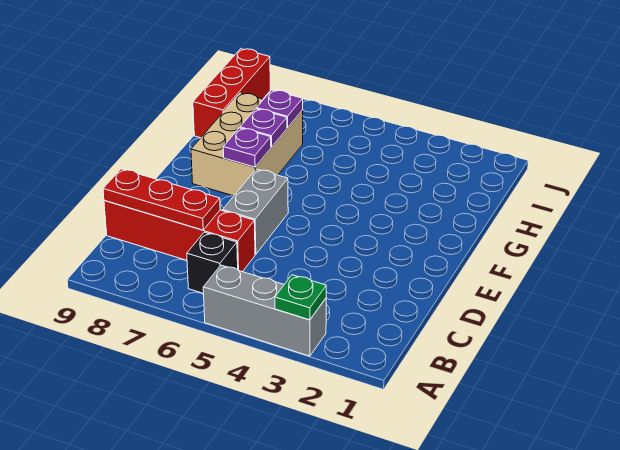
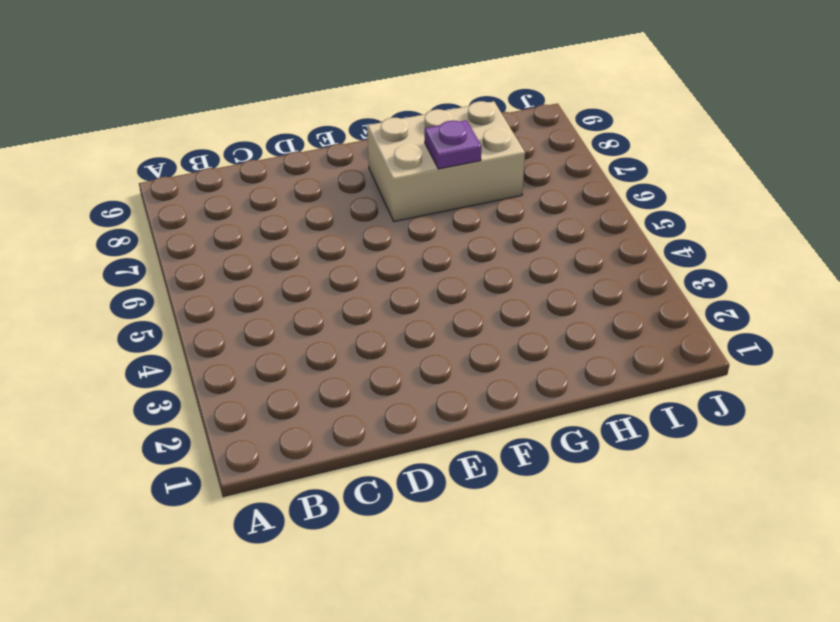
none -> grey 1x3 brick [203,265,326,356]
none -> black 1x1 brick [187,232,238,294]

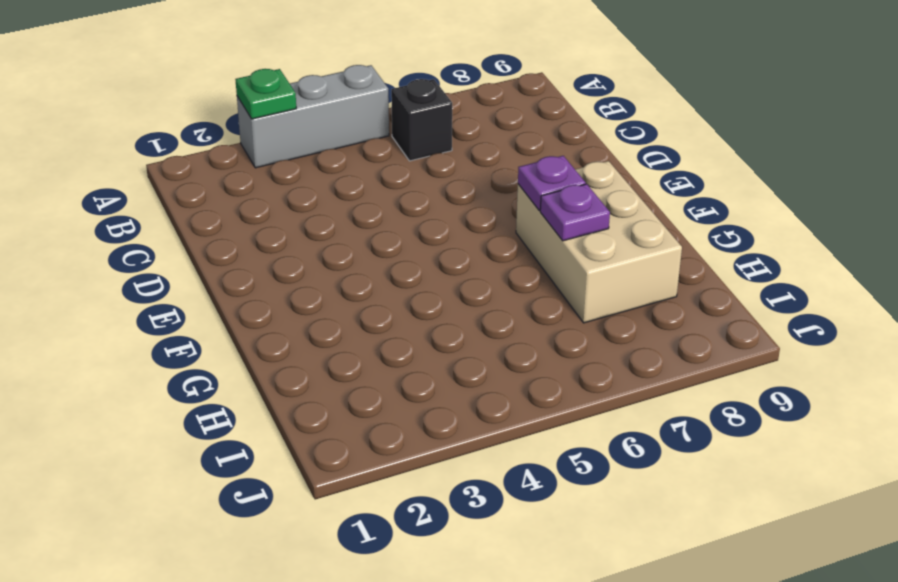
none -> red 1x4 brick [104,200,255,272]
none -> grey 1x2 brick [223,169,288,254]

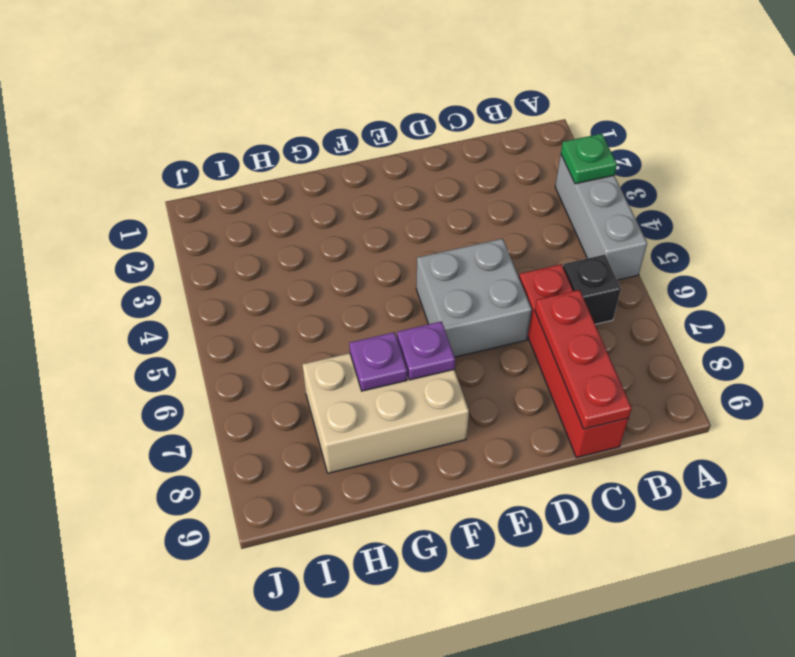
grey 2x2 brick [416,239,532,357] -> grey 1x2 brick [223,169,288,254]
none -> red 1x3 brick [193,49,270,138]
none -> purple 1x1 plate [257,90,303,128]

